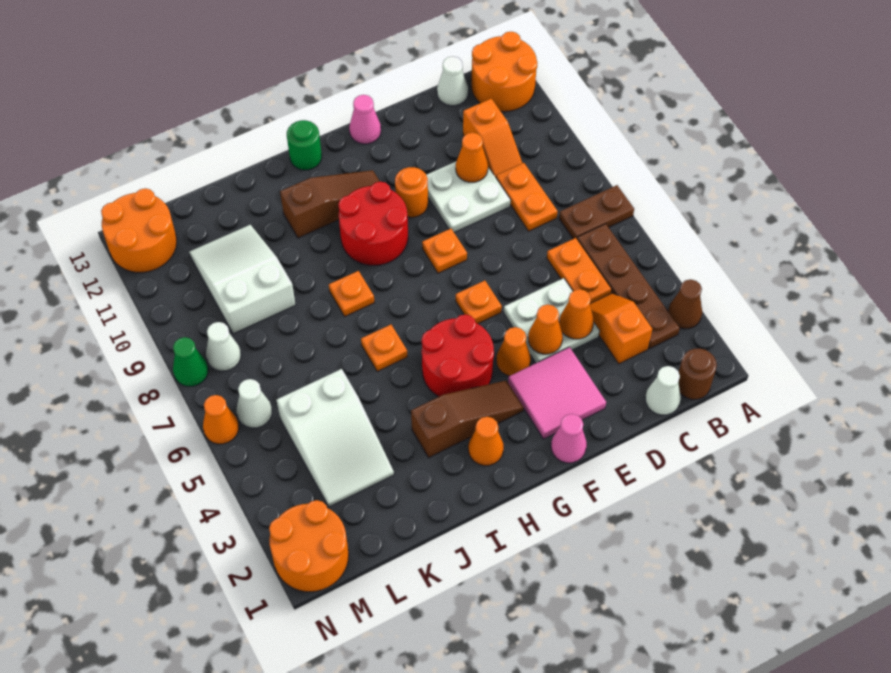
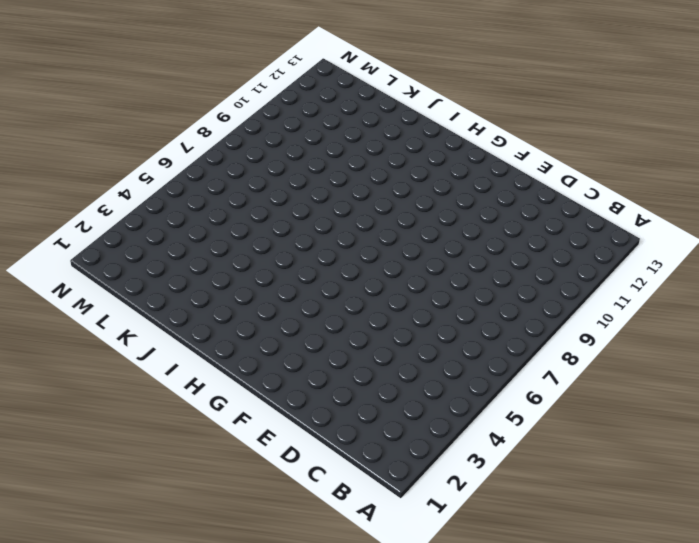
none -> brown 1x1 cone [668,279,702,329]
none -> brown 1x2 plate [559,185,634,239]
none -> orange 2x2 round brick [471,32,537,112]
none -> brown 1x1 round brick [678,349,717,400]

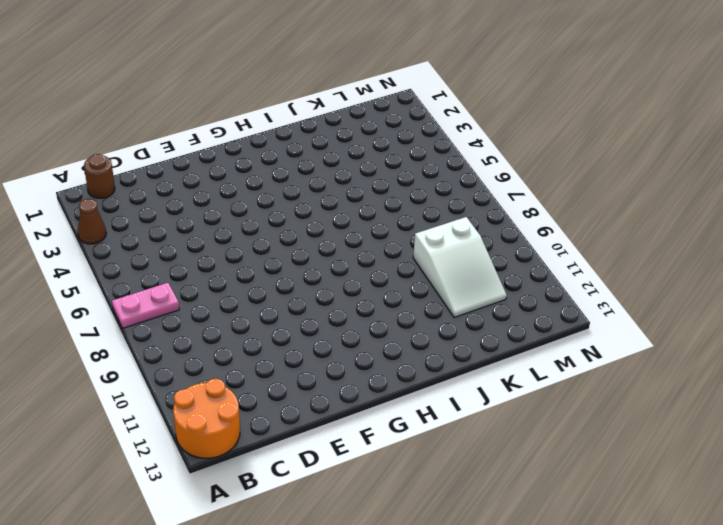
pink 1x2 plate [112,283,179,328] -> brown 1x2 plate [559,185,634,239]
none -> brown 1x4 plate [577,224,680,349]
none -> white 1x1 cone [645,366,681,415]
none -> orange 1x2 slope [590,293,652,364]
none -> orange 1x2 plate [547,238,611,303]

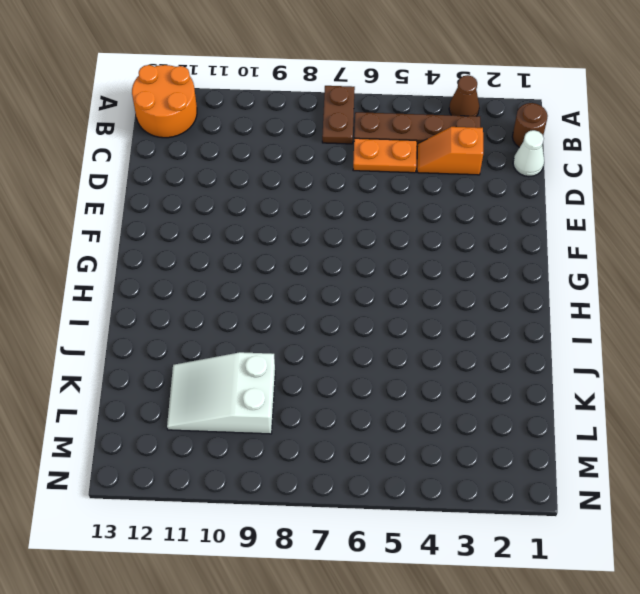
none -> orange 1x2 plate [496,163,558,231]
none -> orange 1x2 slope [463,99,522,177]
none -> white 1x1 cone [437,56,468,106]
none -> white 2x2 plate [504,278,599,363]

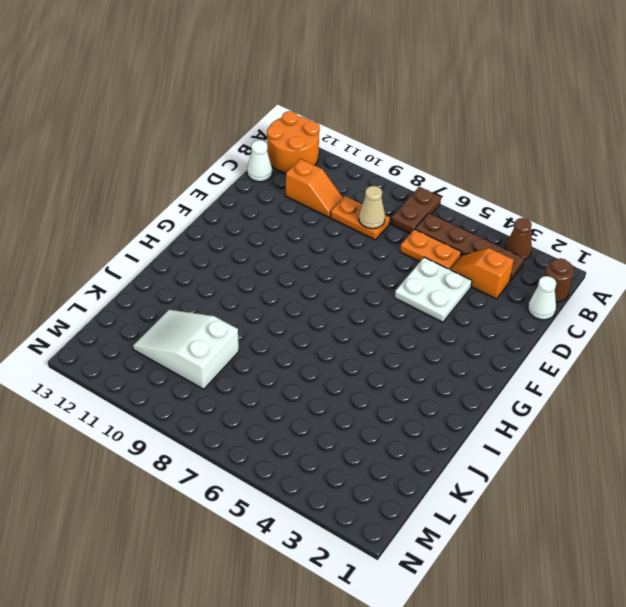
tan 1x1 cone [359,186,385,229] -> none
none -> white 2x2 plate [426,162,511,233]
none -> pink 2x2 tile [508,347,606,439]
none -> pink 1x1 cone [551,414,587,463]
none -> orange 1x1 cone [496,327,531,376]

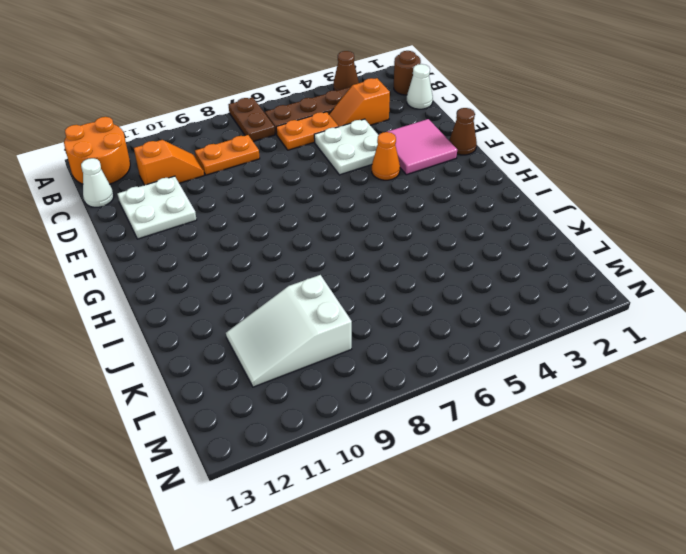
white 2x2 plate [117,176,197,239] -> white 2x2 plate moved to [426,162,511,233]
brown 1x1 cone [449,108,477,155] -> pink 1x1 cone [551,414,587,463]
none -> orange 1x1 plate [456,281,502,324]
none -> orange 1x1 plate [422,229,467,273]
none -> orange 1x1 round brick [395,167,428,217]
none -> pink 1x1 cone [349,95,381,144]

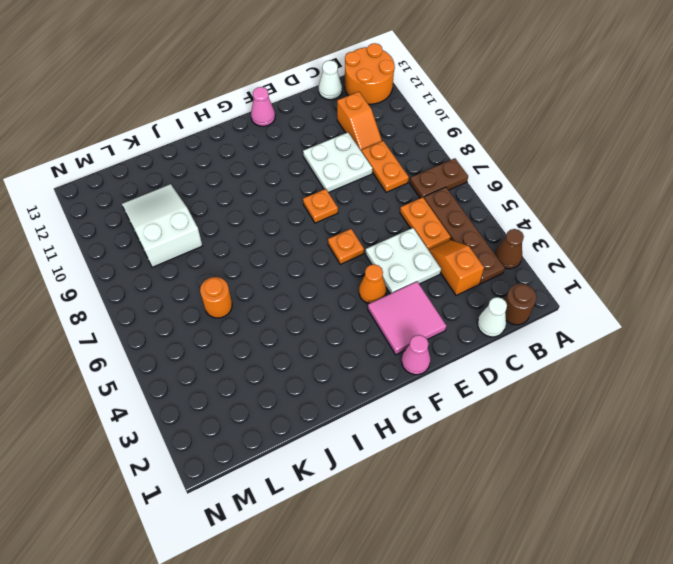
orange 1x1 round brick [200,277,232,318] -> orange 1x1 round brick moved to [395,167,428,217]
none -> brown 1x3 slope [411,380,524,458]
none -> red 2x2 round brick [422,314,494,397]
none -> red 2x2 round brick [338,182,408,266]
none -> brown 1x3 slope [280,170,380,238]

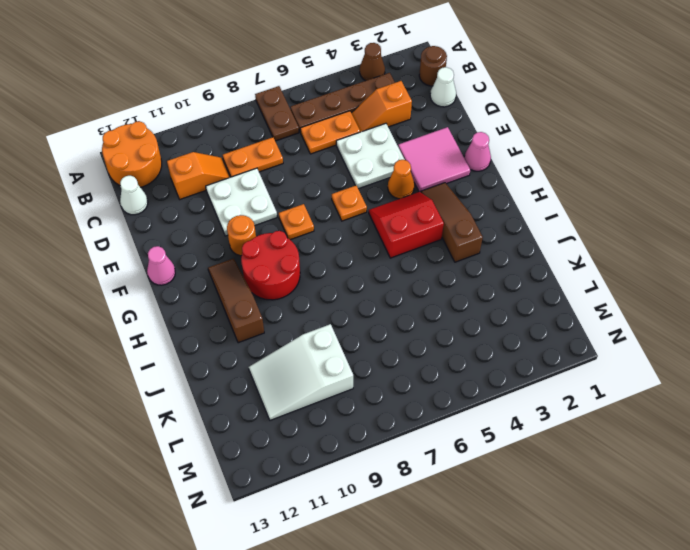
red 2x2 slope [369,192,444,258] -> red 2x2 round brick [422,314,494,397]
none -> orange 1x1 cone [468,417,504,466]
none -> green 1x1 round brick [287,120,322,170]
none -> orange 1x1 plate [361,325,408,372]
none -> orange 1x1 plate [329,271,374,316]

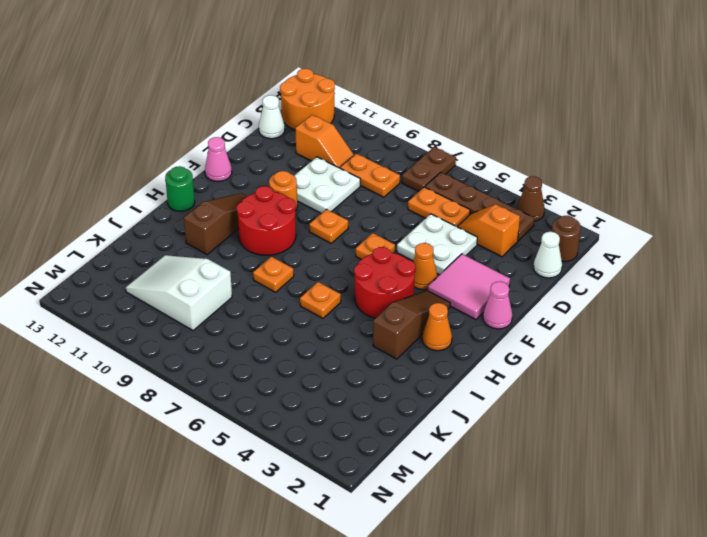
none -> white 2x3 slope [277,369,394,507]
none -> orange 2x2 round brick [269,500,349,592]
none -> white 1x1 cone [237,379,272,428]
none -> white 1x1 cone [206,322,241,371]

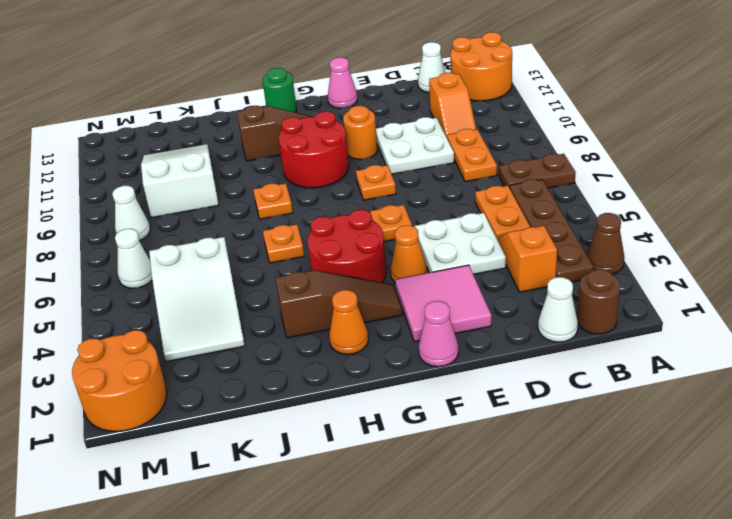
none -> orange 2x2 round brick [101,188,177,273]
none -> orange 1x1 cone [203,395,239,444]
none -> green 1x1 cone [173,337,208,386]
none -> orange 1x1 cone [559,289,594,339]

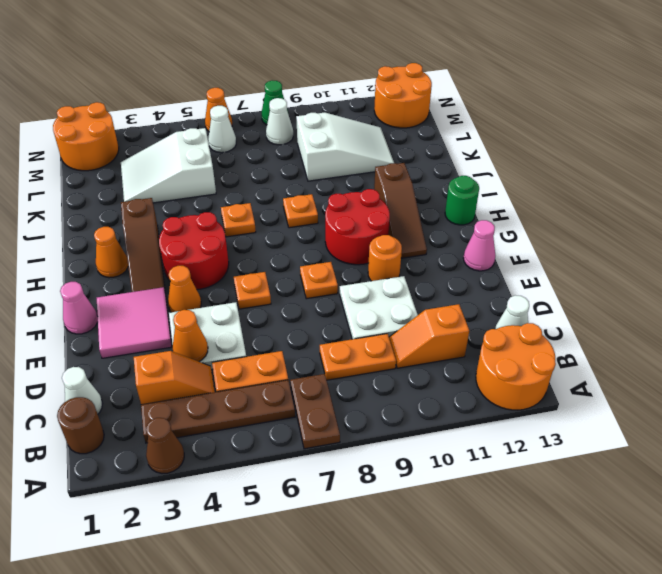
none -> orange 1x1 cone [456,133,488,182]
none -> orange 1x1 cone [528,304,563,354]

